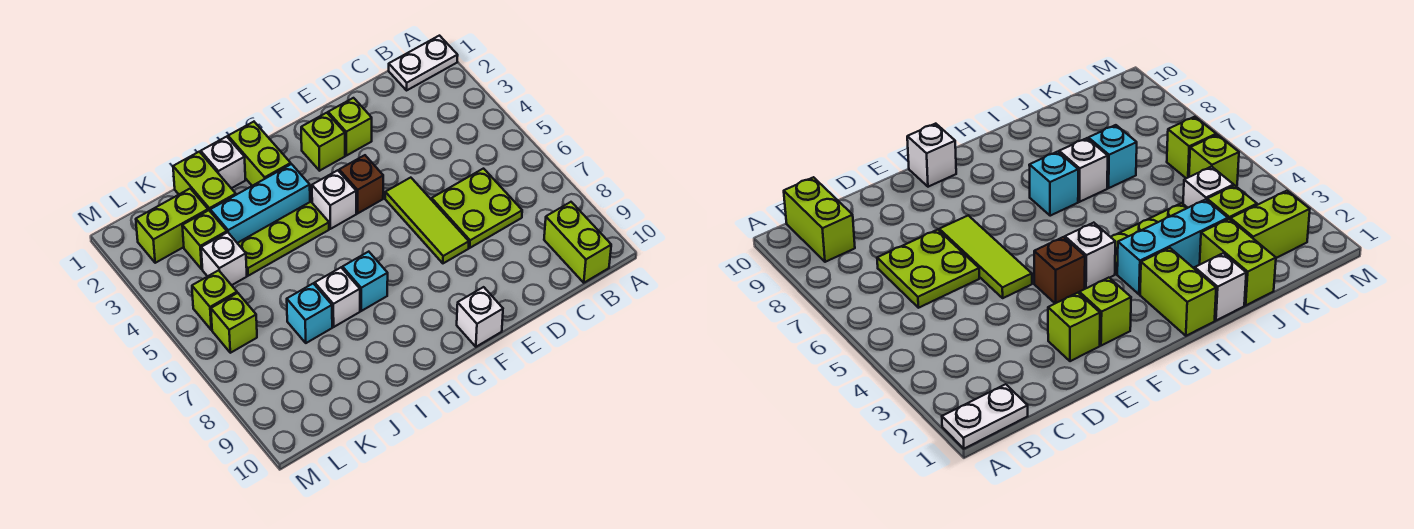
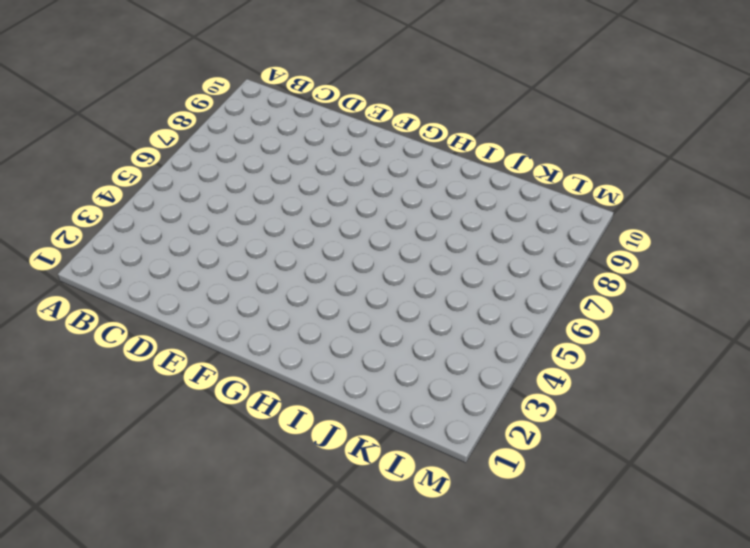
none -> white 1x2 plate [389,36,458,90]
none -> lime 1x2 brick [544,202,611,283]
none -> lime 2x2 plate [432,169,522,248]

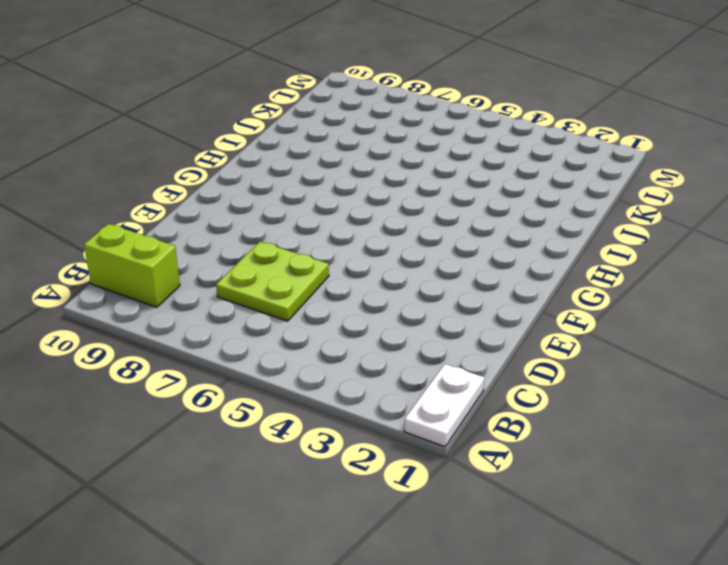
none -> lime 1x1 brick [328,98,372,156]
none -> lime 1x3 tile [385,178,469,263]
none -> lime 1x1 brick [301,113,345,171]

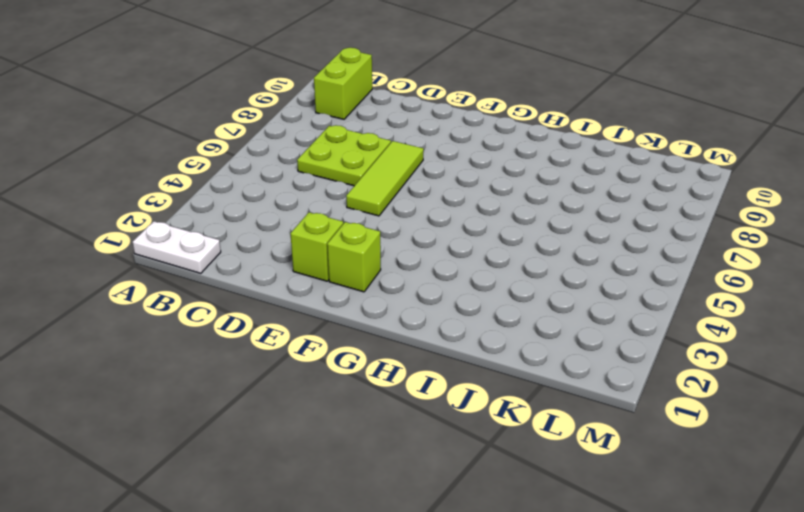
none -> brown 1x1 brick [339,155,383,213]
none -> white 1x1 brick [457,287,503,347]
none -> white 1x1 brick [312,170,356,229]

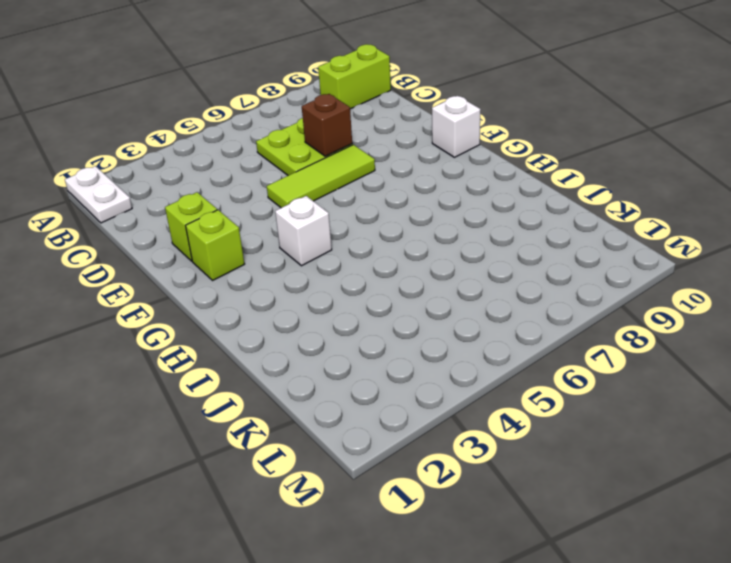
brown 1x1 brick [302,94,352,156] -> brown 1x1 brick moved to [339,155,383,213]
none -> lime 1x2 brick [228,122,291,186]
none -> cyan 1x3 brick [210,164,310,243]
none -> lime 1x3 plate [238,202,329,276]

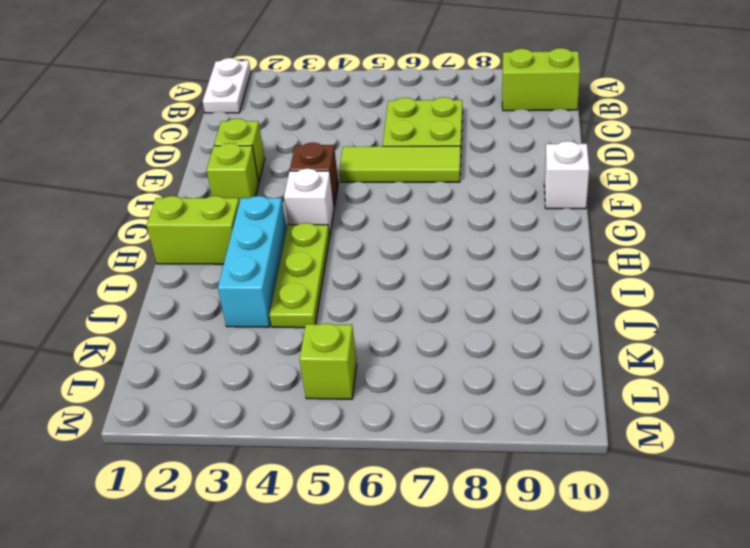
none -> cyan 1x1 brick [343,252,388,311]
none -> white 1x1 brick [201,137,245,188]
none -> white 1x1 brick [315,268,360,327]

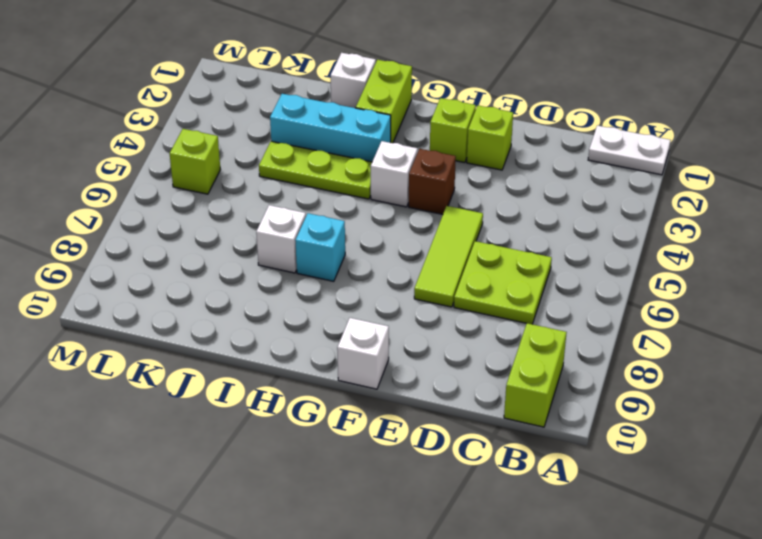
none -> lime 1x2 brick [173,152,236,211]
none -> cyan 1x1 brick [287,283,332,343]
none -> lime 1x2 brick [136,189,208,263]

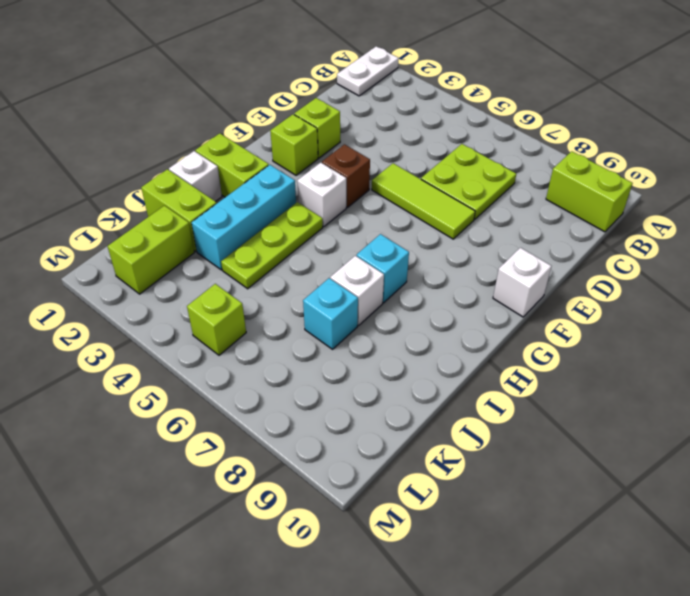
none -> lime 1x1 brick [182,210,227,269]
none -> white 1x1 brick [201,232,247,285]
none -> lime 1x1 brick [211,293,257,353]

